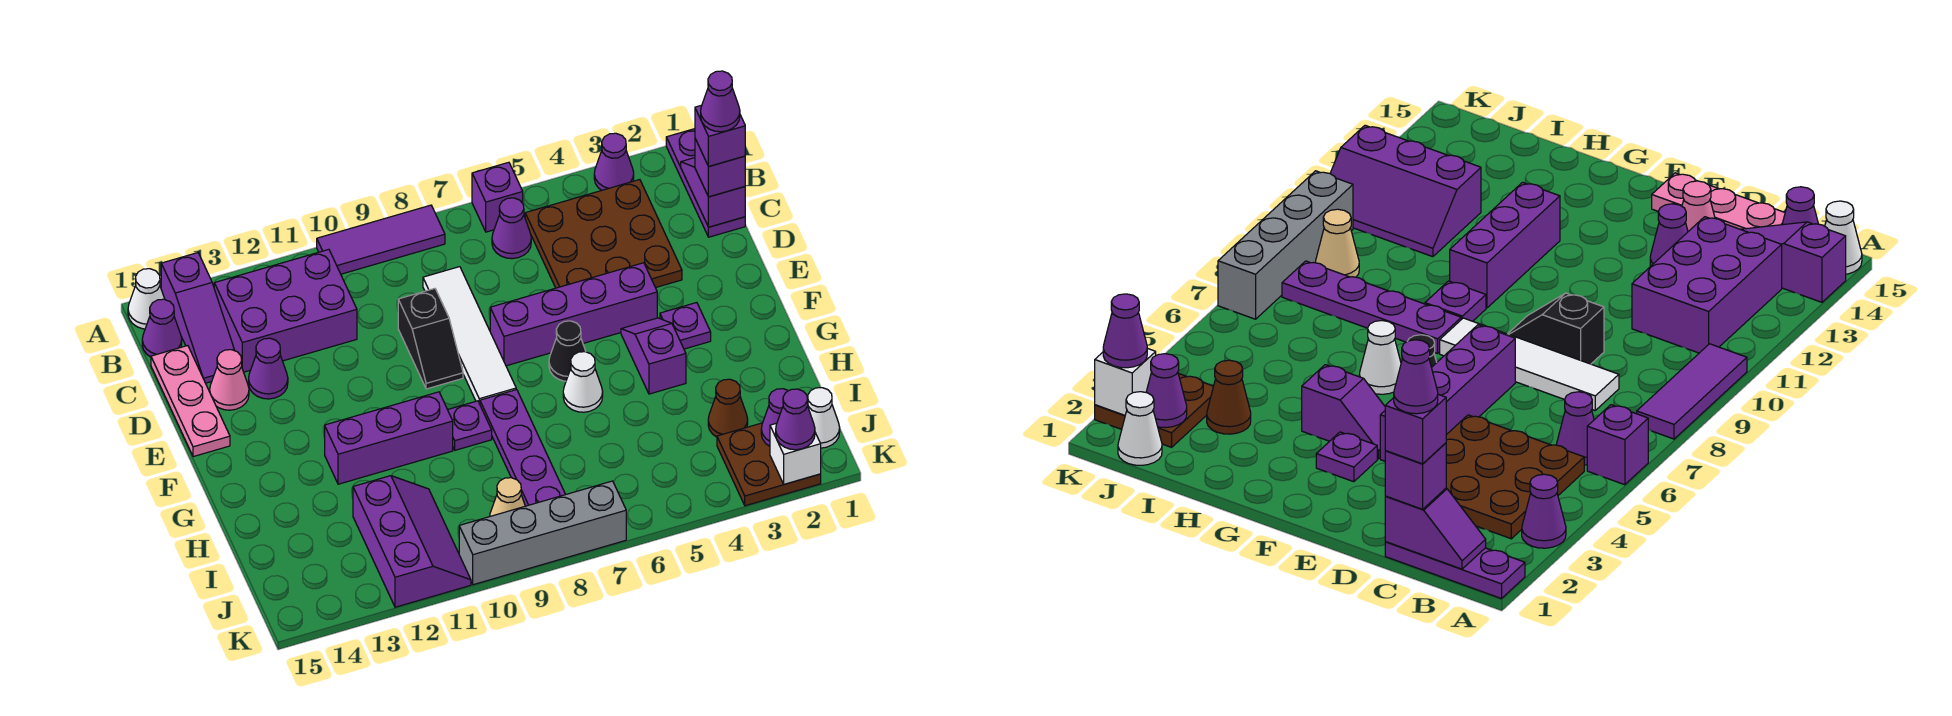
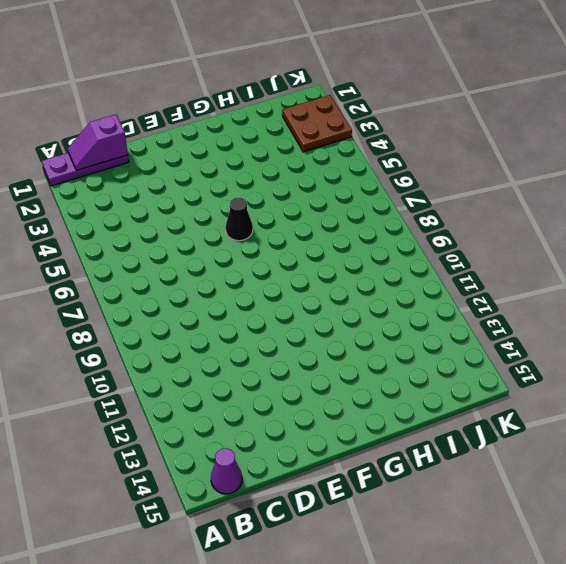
none -> purple 1x1 cone [594,133,634,190]
none -> purple 1x1 brick [472,162,523,232]
none -> purple 1x3 tile [317,205,445,274]
none -> purple 1x3 slope [161,253,235,383]

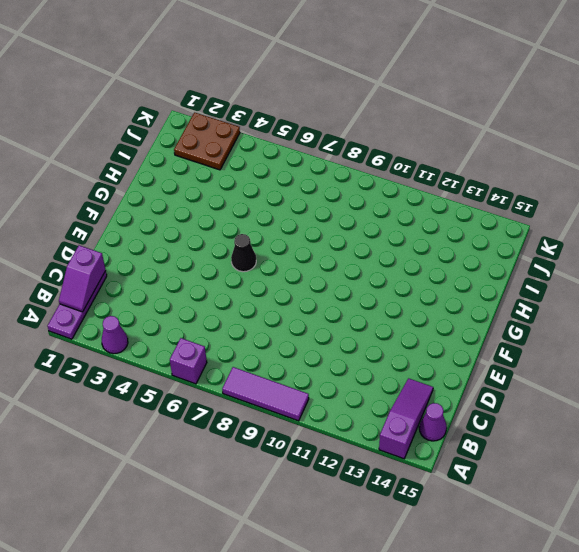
none -> white 1x1 cone [128,269,165,329]
none -> brown 3x3 plate [525,180,682,288]
none -> purple 1x1 cone [492,198,531,259]
none -> purple 2x3 brick [214,250,357,372]

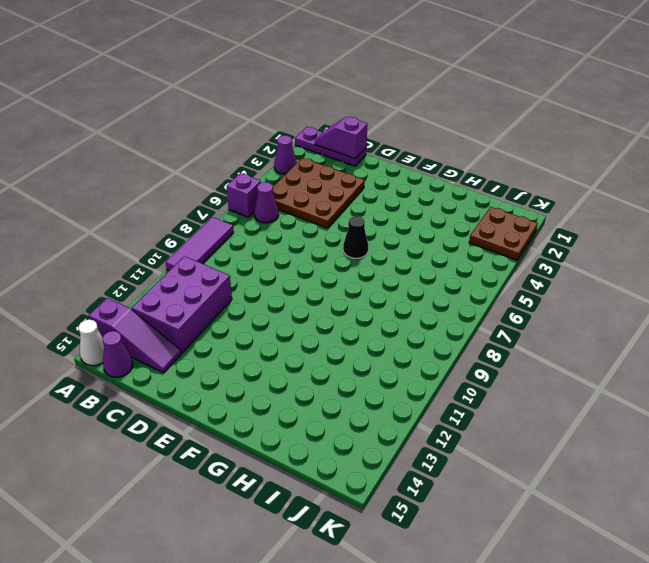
none -> white 1x4 tile [423,267,516,404]
none -> pink 1x3 plate [151,346,230,457]
none -> black 1x2 slope [398,289,463,389]
none -> purple 1x1 cone [249,338,288,399]

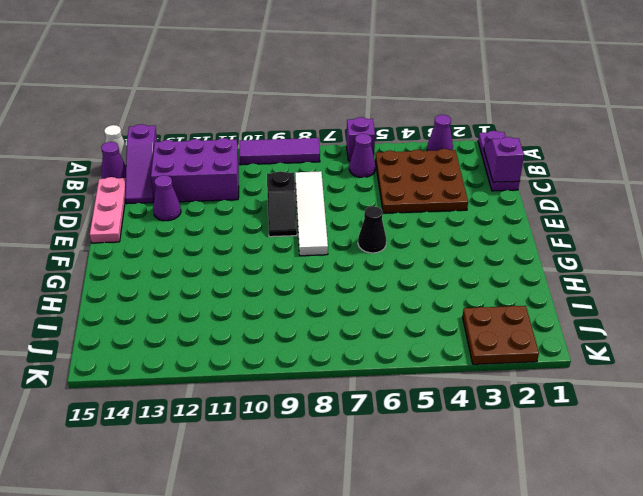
none -> pink 1x1 cone [210,350,249,410]
none -> purple 1x4 brick [490,263,657,366]
none -> purple 1x1 plate [660,303,711,349]
none -> purple 1x2 slope [621,318,686,394]

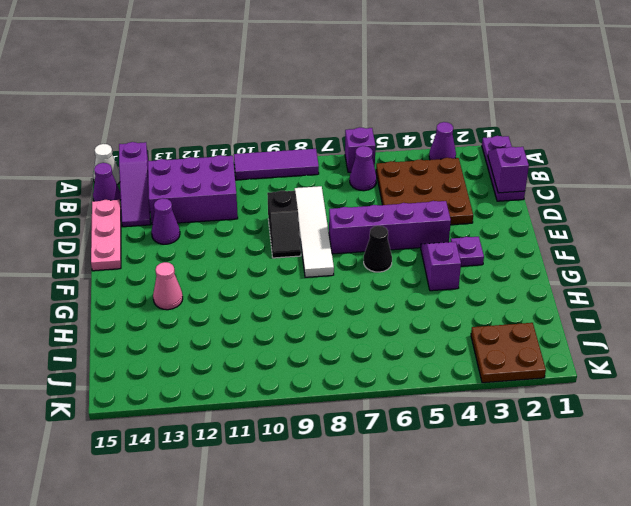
pink 1x1 cone [153,262,183,310] -> pink 1x1 cone moved to [210,350,249,410]
none -> white 1x1 cone [563,352,603,412]
none -> purple 1x4 plate [480,390,566,506]
none -> purple 1x1 plate [448,401,492,450]
none -> purple 1x3 brick [325,392,453,484]

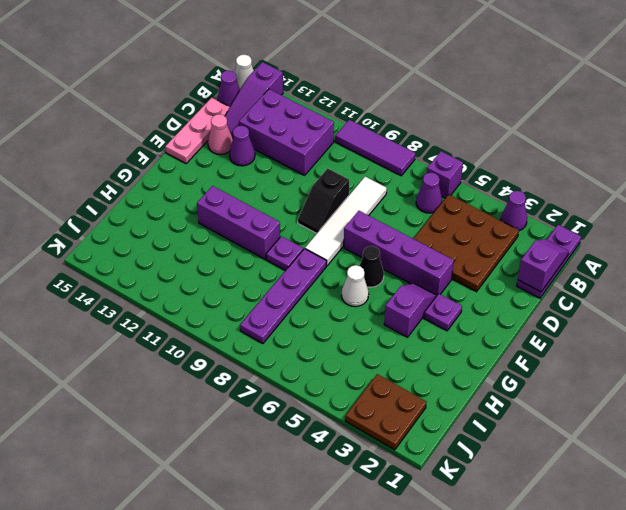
none -> brown 1x1 cone [708,379,748,437]
none -> purple 2x3 slope [353,476,471,607]
none -> white 1x1 cone [808,388,840,448]
none -> tan 1x1 cone [490,478,525,516]

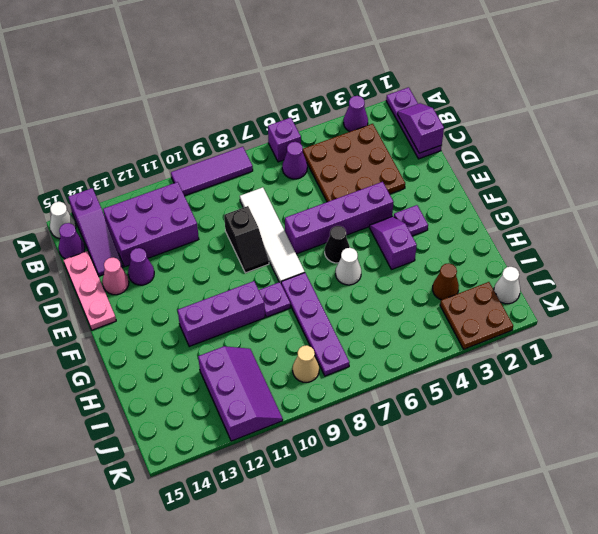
none -> grey 1x4 brick [459,481,626,585]
none -> purple 1x1 cone [761,389,788,446]
none -> white 1x1 brick [770,423,821,484]
none -> purple 1x1 brick [695,139,745,197]

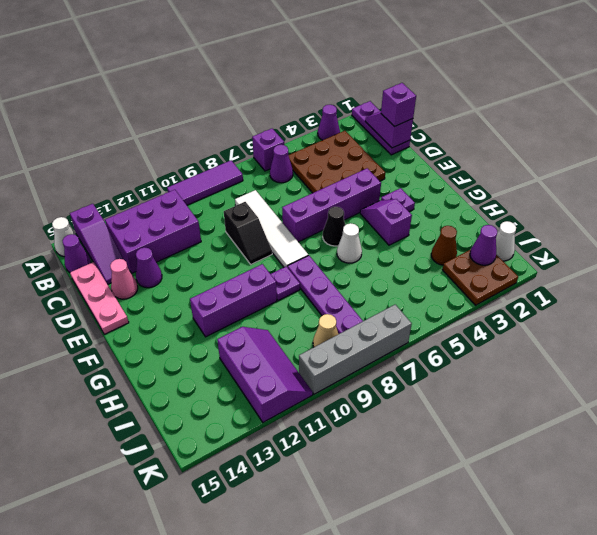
none -> white 1x1 brick [770,423,821,484]
none -> purple 1x1 cone [776,389,815,450]
none -> purple 1x1 brick [695,105,745,167]
none -> purple 1x1 cone [701,71,740,132]

